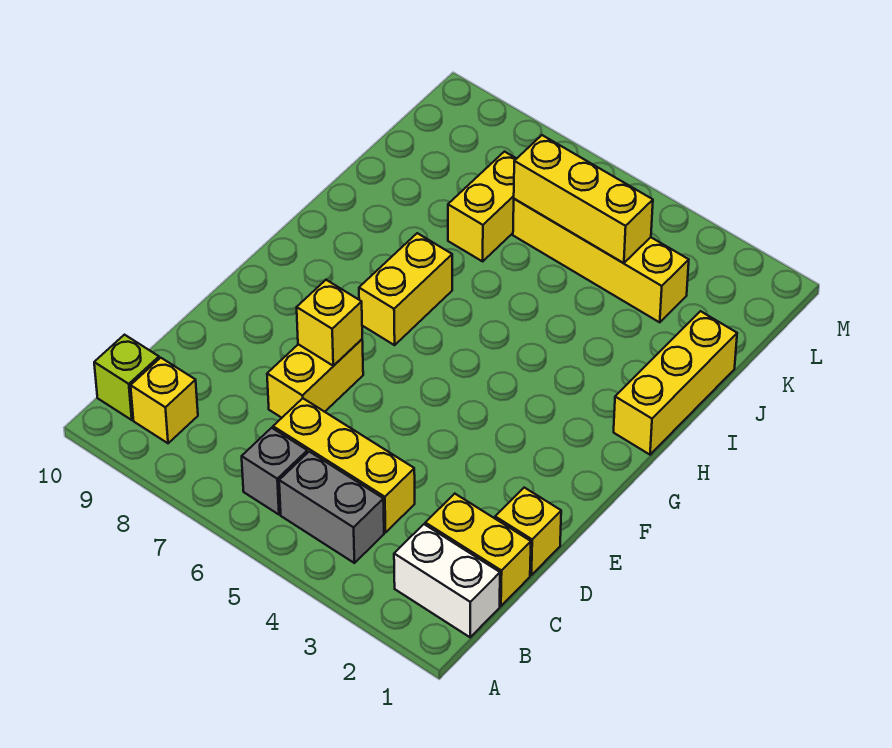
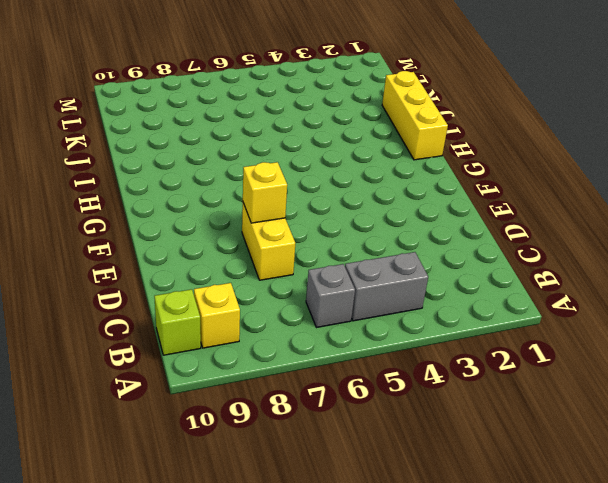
none -> white 1x2 brick [394,524,500,637]
none -> yellow 1x2 brick [425,494,531,606]
none -> yellow 1x3 brick [273,398,415,533]

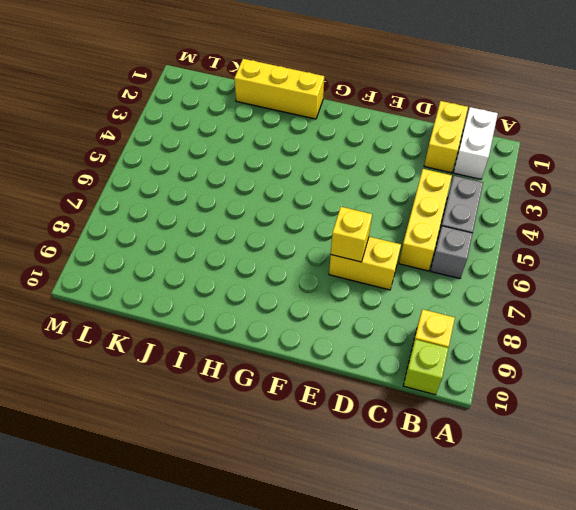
none -> yellow 1x1 brick [495,488,561,575]
none -> yellow 1x2 brick [359,233,452,345]
none -> yellow 1x2 brick [448,152,516,261]

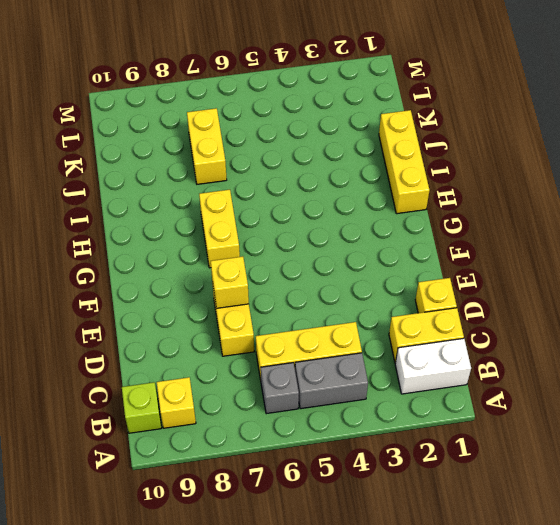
none -> yellow 1x4 brick [513,199,689,322]
none -> yellow 1x3 brick [514,135,653,263]

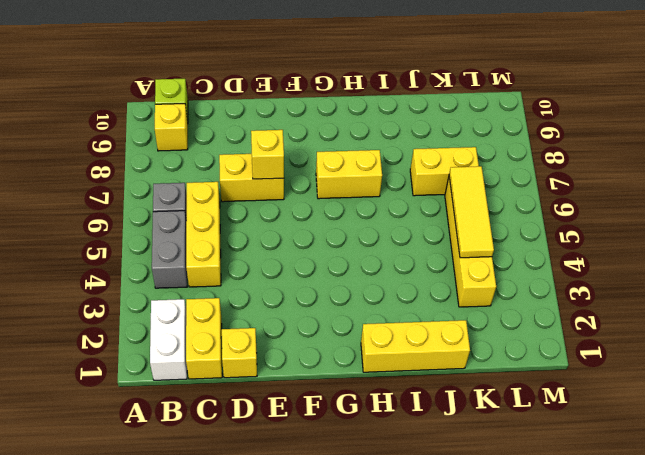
yellow 1x3 tile [449,166,494,258] -> yellow 1x3 brick [514,135,653,263]

